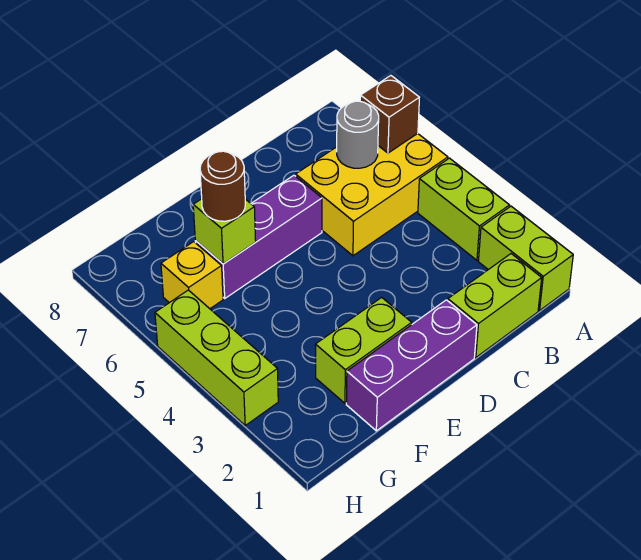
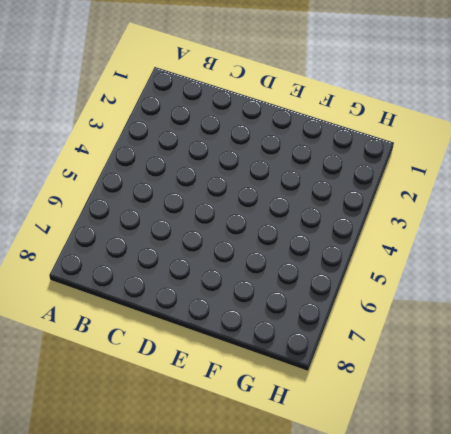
none -> lime 1x2 brick [478,206,573,310]
none -> lime 1x2 brick [418,158,510,260]
none -> yellow 2x3 brick [296,134,448,256]

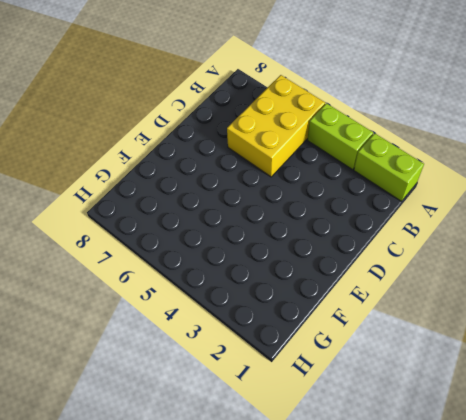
none -> lime 1x2 brick [448,254,542,357]
none -> purple 1x3 brick [346,300,477,431]
none -> purple 1x3 brick [195,175,322,298]

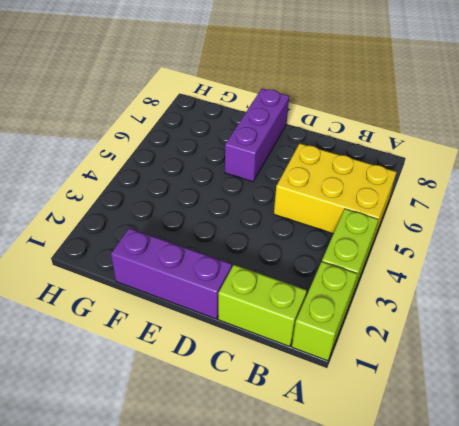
purple 1x3 brick [225,89,289,182] -> purple 1x3 brick turned to [195,175,322,298]
none -> lime 1x2 brick [315,297,412,403]
none -> yellow 1x1 brick [161,242,223,309]
none -> lime 1x3 brick [155,290,278,425]

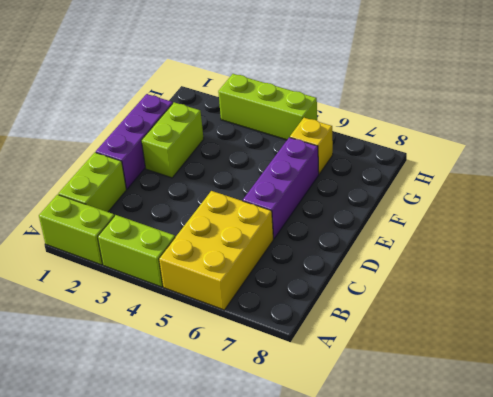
none -> brown 1x1 brick [360,76,419,153]
none -> grey 1x1 round brick [337,101,379,168]
none -> lime 1x1 brick [193,199,256,264]

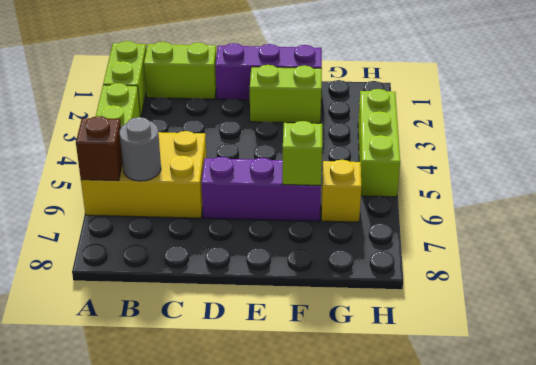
none -> brown 1x1 round brick [200,151,245,221]

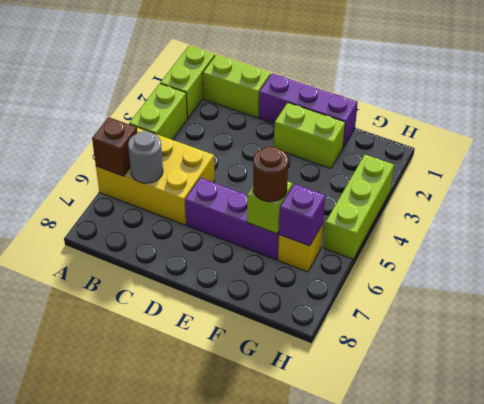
purple 1x1 brick [279,184,325,246] -> none

